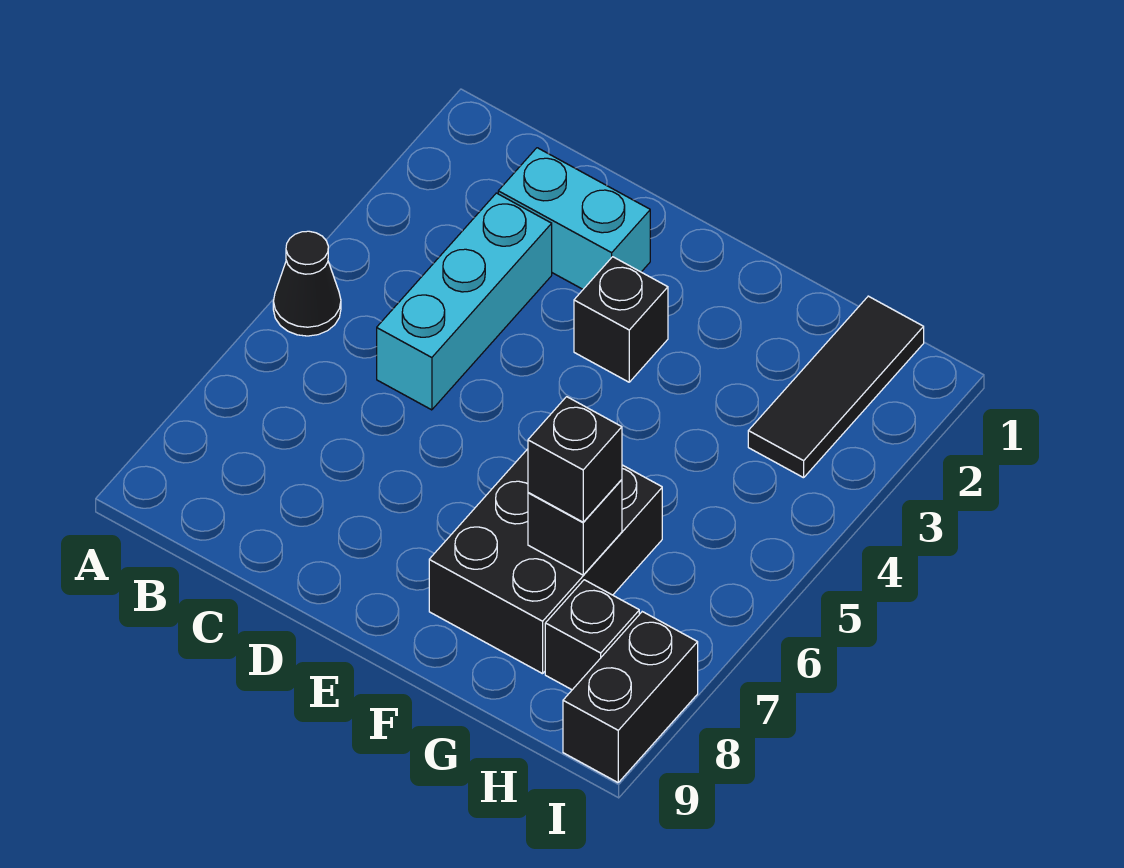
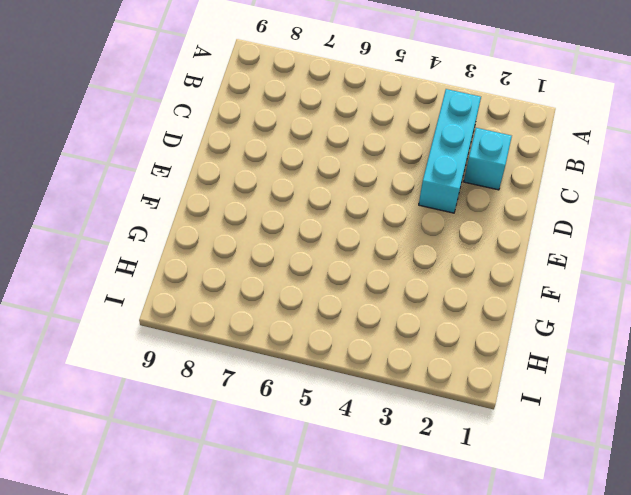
cyan 1x3 brick [419,89,481,213] -> cyan 1x3 brick turned to [377,193,552,410]
cyan 1x1 brick [464,128,512,190] -> cyan 1x2 brick [498,148,650,289]
none -> black 1x1 cone [273,231,341,336]
none -> black 1x1 brick [574,257,668,382]

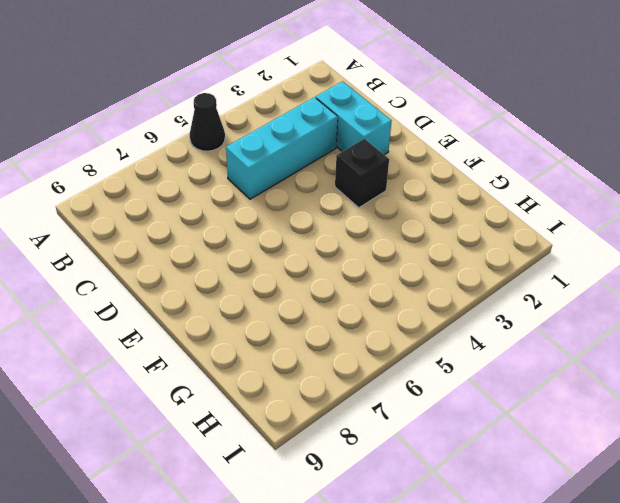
none -> black 2x3 brick [429,449,662,674]
none -> black 1x3 tile [748,296,924,478]

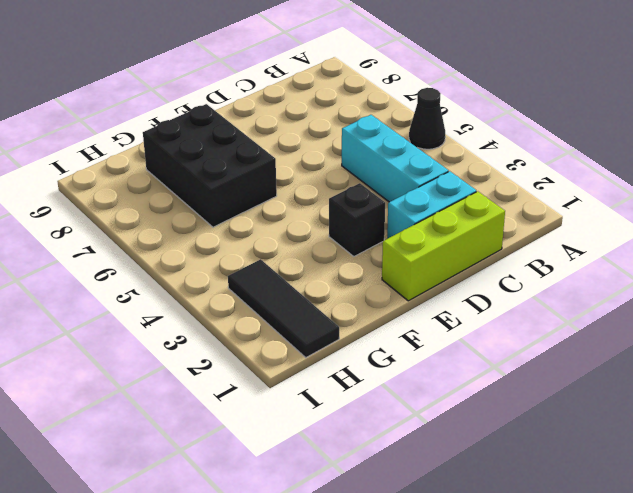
lime 1x3 brick [382,191,505,301] -> none
none -> black 1x1 brick [545,580,639,690]
none -> black 1x2 brick [563,612,698,782]

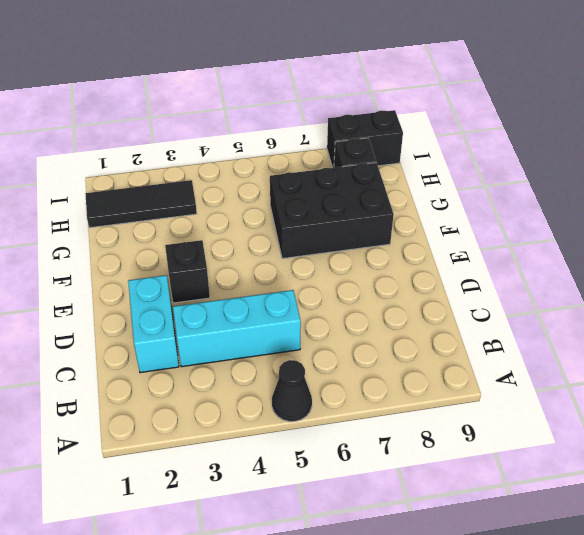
none -> black 1x1 brick [528,480,622,575]
none -> black 1x1 brick [528,397,622,522]

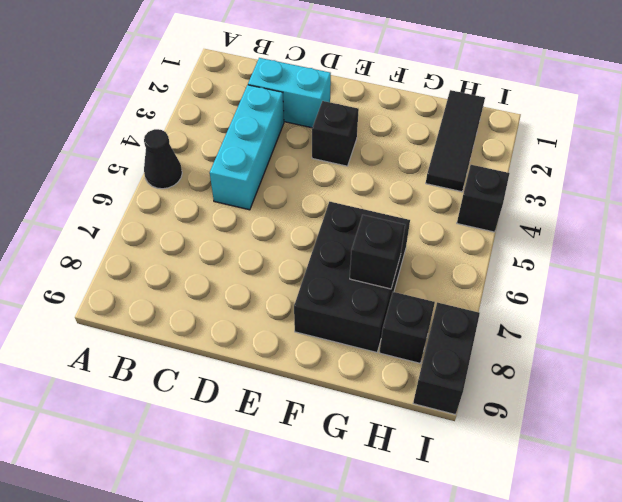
black 1x1 brick [457,165,510,232] -> black 1x1 brick moved to [528,397,622,522]

